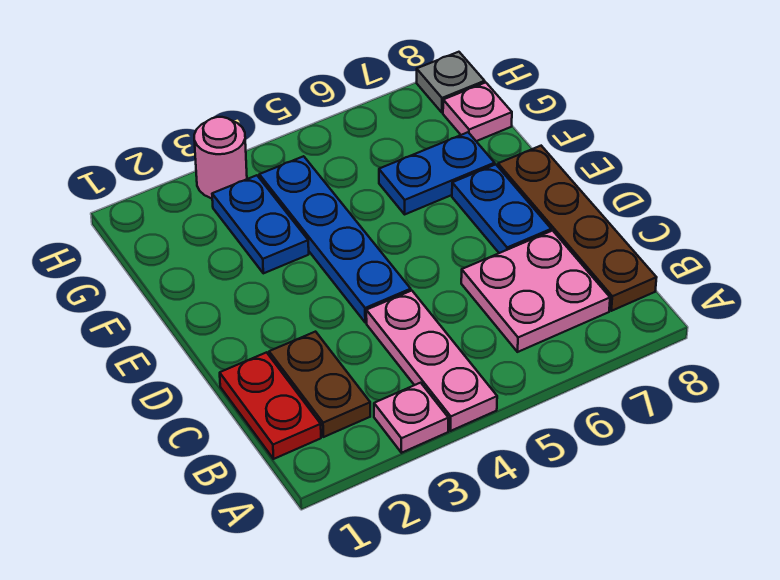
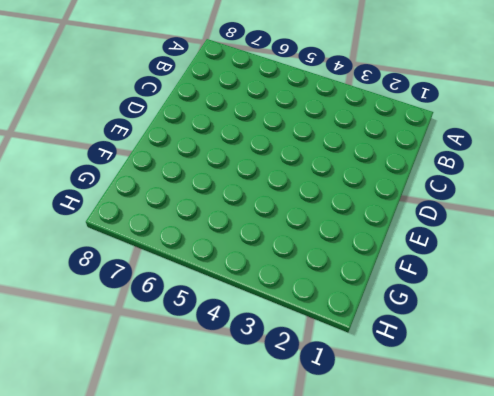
none -> pink 1x1 plate [374,383,448,453]
none -> pink 1x3 plate [366,291,497,431]
none -> red 1x2 plate [220,352,321,459]

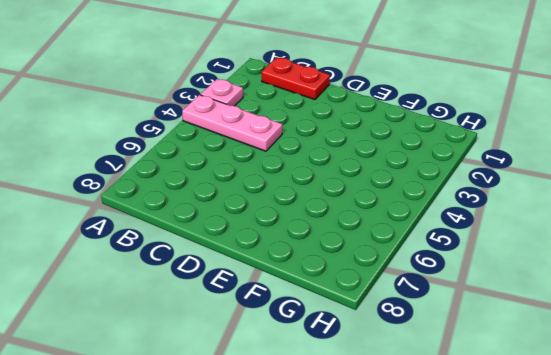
none -> brown 1x2 plate [269,332,370,437]
none -> pink 2x2 plate [461,231,610,352]
none -> brown 1x4 plate [498,146,657,311]

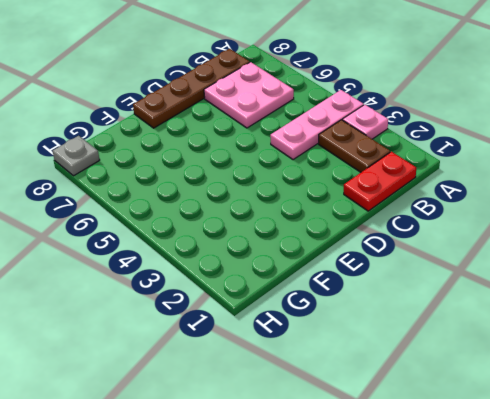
brown 1x2 plate [319,120,390,172] -> brown 1x2 plate turned to [269,332,370,437]
none -> blue 1x4 plate [259,156,411,322]
none -> blue 1x2 plate [452,164,551,253]
none -> blue 1x2 plate [212,175,309,273]

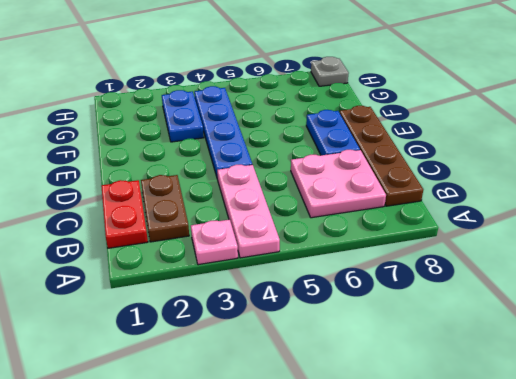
none -> blue 1x2 plate [379,132,495,214]
none -> pink 1x1 plate [443,82,512,141]
none -> pink 1x1 round brick [194,117,247,198]

